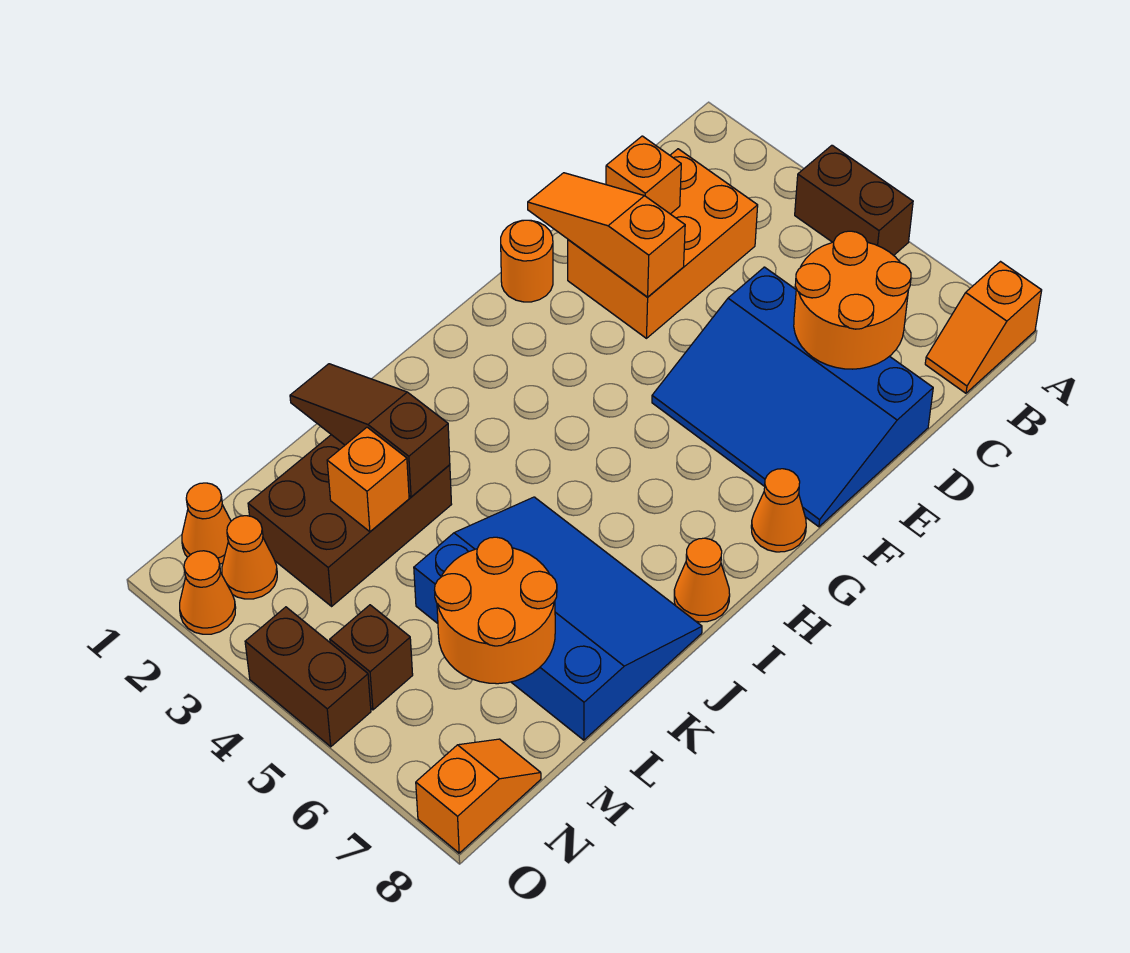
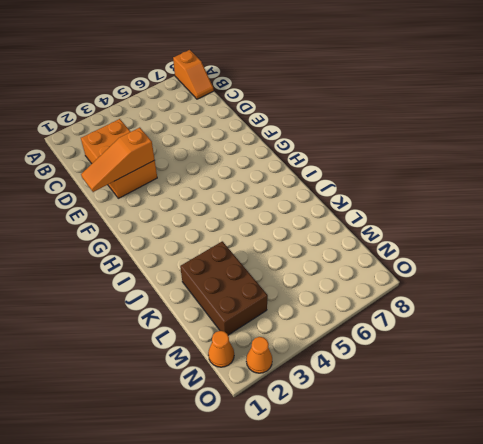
none -> brown 1x2 brick [795,145,913,255]
none -> blue 3x4 slope [652,267,933,527]
none -> orange 1x1 round brick [501,220,553,302]

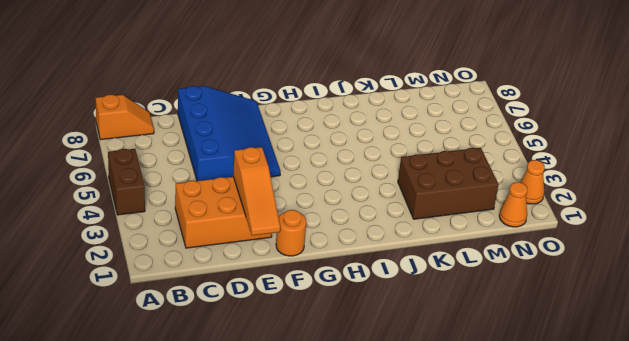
none -> orange 1x1 cone [751,469,806,552]
none -> orange 1x1 cone [674,538,730,622]
none -> blue 3x4 slope [414,497,702,740]

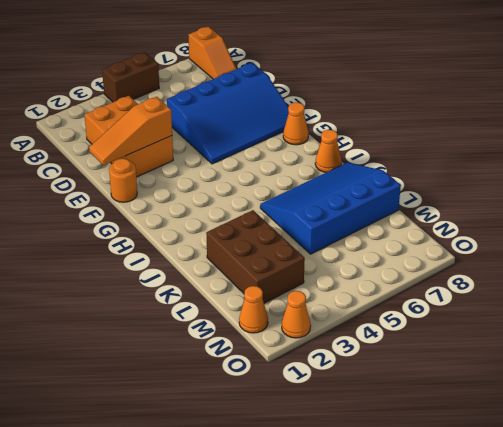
none -> orange 1x1 cone [222,516,277,599]
none -> brown 1x1 brick [330,605,413,710]
none -> orange 1x2 slope [416,739,541,853]

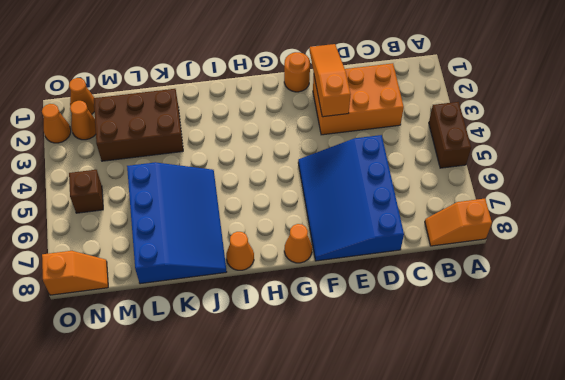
none -> brown 1x2 brick [245,607,371,747]
none -> orange 2x2 round brick [794,231,911,369]
none -> orange 1x1 brick [606,136,681,214]

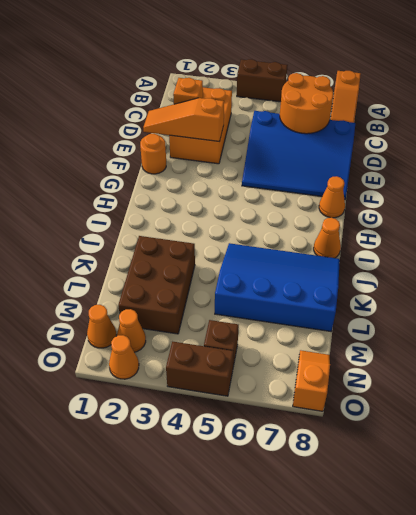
none -> brown 1x3 slope [290,364,450,497]
none -> orange 1x1 brick [327,427,409,532]
none -> orange 2x2 round brick [434,537,557,684]

